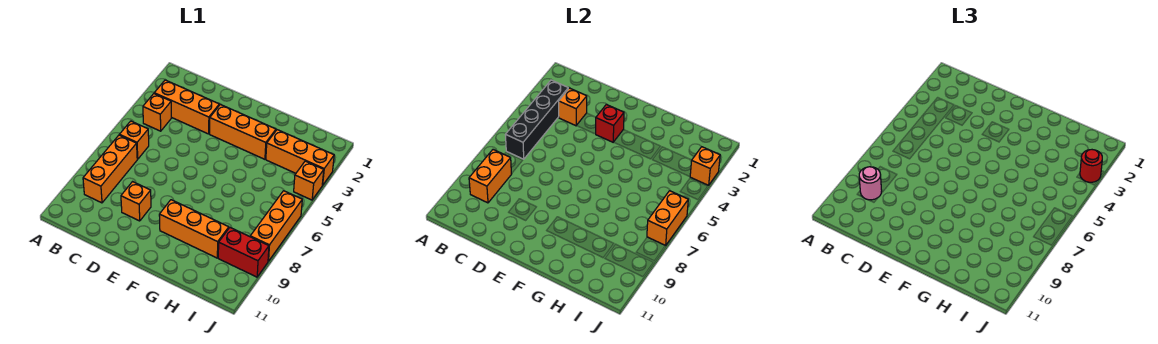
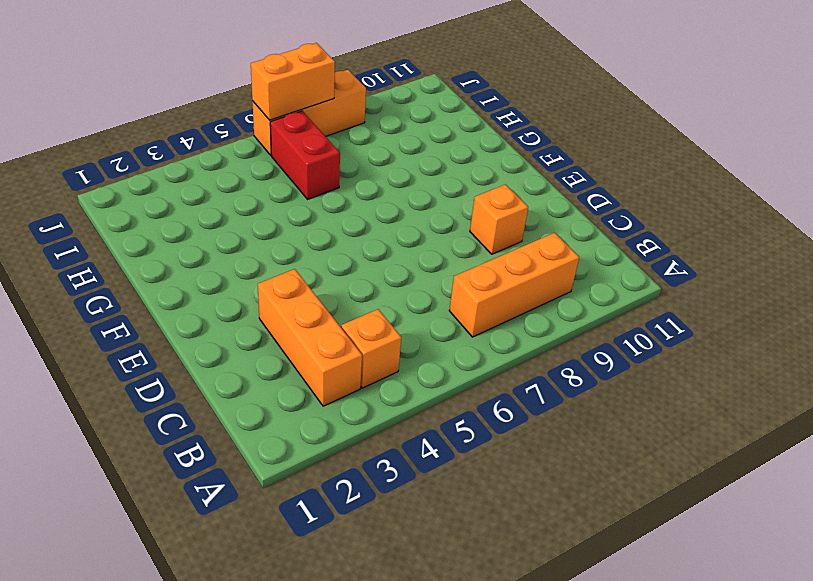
red 1x2 brick [270,111,340,199] -> red 1x2 brick moved to [218,228,269,277]
none -> orange 1x1 brick [119,121,149,159]
none -> orange 1x3 brick [210,104,276,159]
none -> orange 1x3 brick [159,200,229,258]

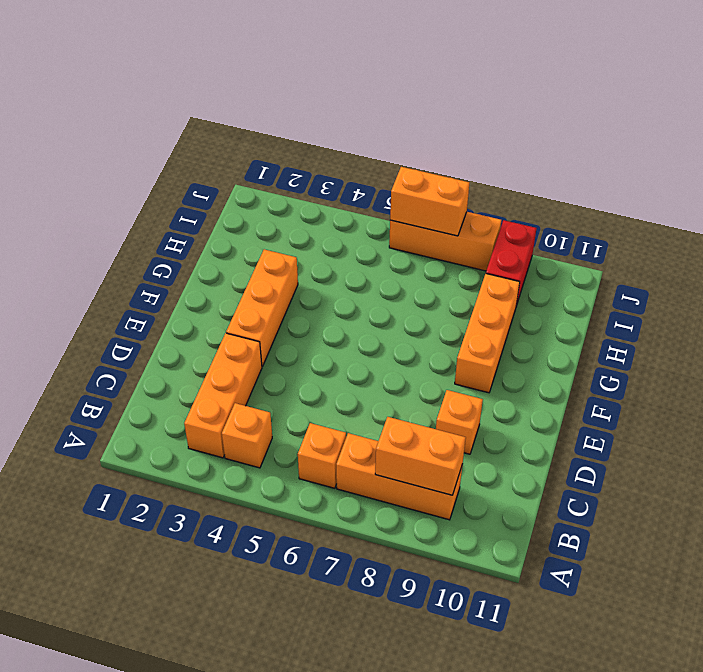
none -> orange 1x3 brick [266,130,334,185]
none -> orange 1x1 brick [294,161,324,200]
none -> black 1x4 brick [505,80,568,159]

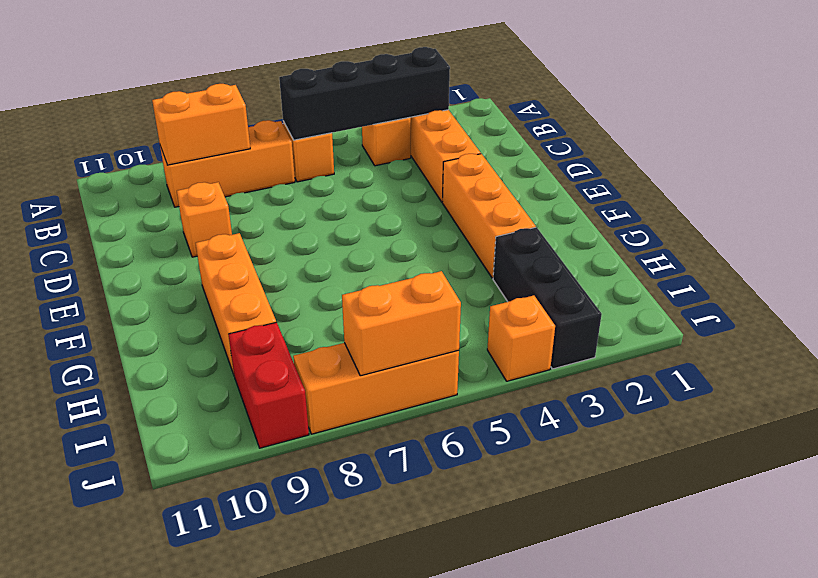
black 1x3 brick [493,227,602,369] -> orange 1x3 brick [266,130,334,185]
none -> orange 1x1 brick [559,88,587,126]
none -> red 1x1 brick [596,104,624,142]
none -> orange 1x1 brick [690,147,720,185]

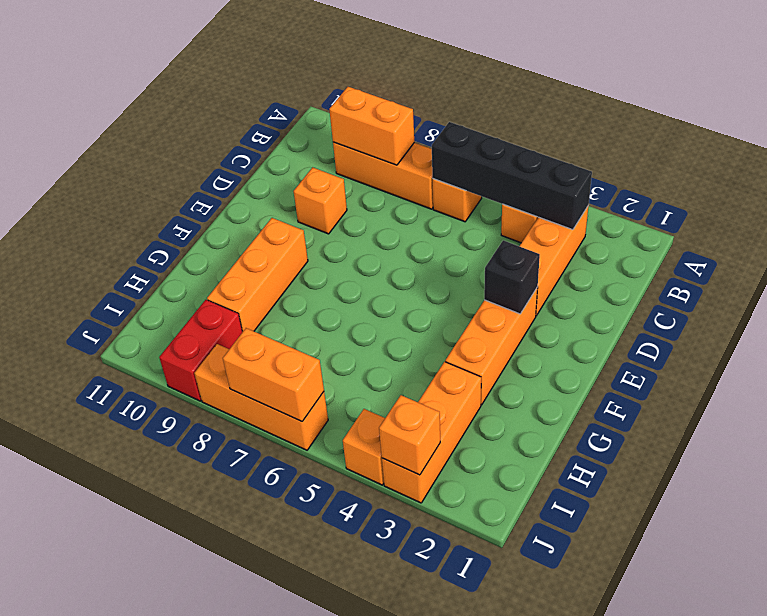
black 1x1 brick [484,240,540,314] -> red 1x1 brick [596,104,624,142]
none -> orange 1x1 brick [559,88,587,126]
none -> pink 1x1 round brick [859,167,882,200]
none -> red 1x1 round brick [1080,150,1102,182]

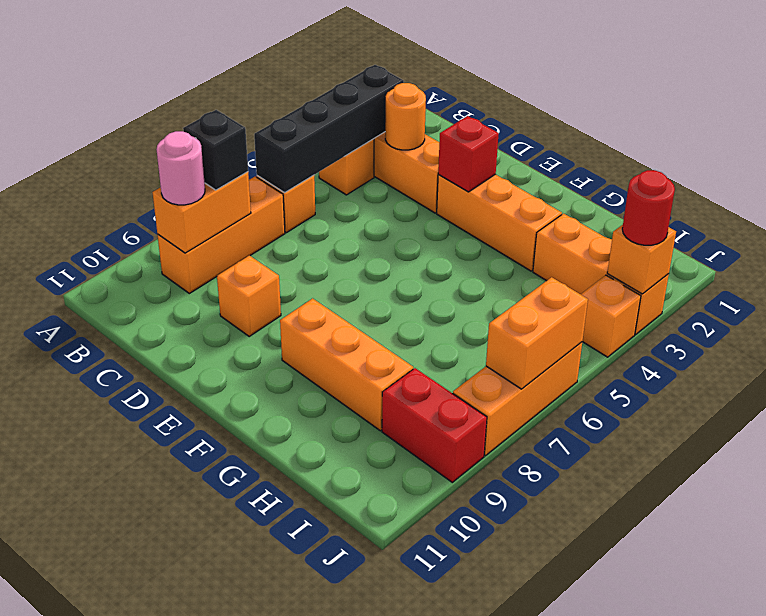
black 1x1 brick [183,110,248,190] -> none
orange 1x1 round brick [385,83,426,150] -> orange 1x1 brick [559,88,587,126]

